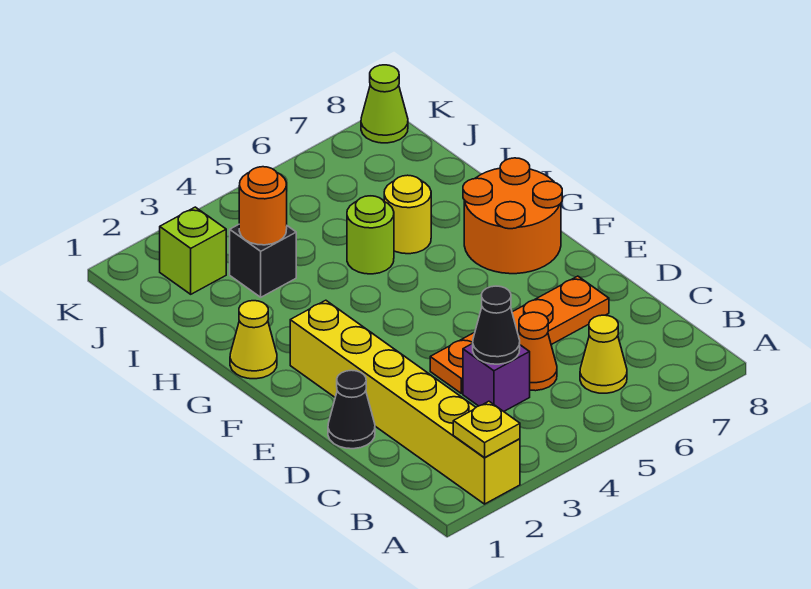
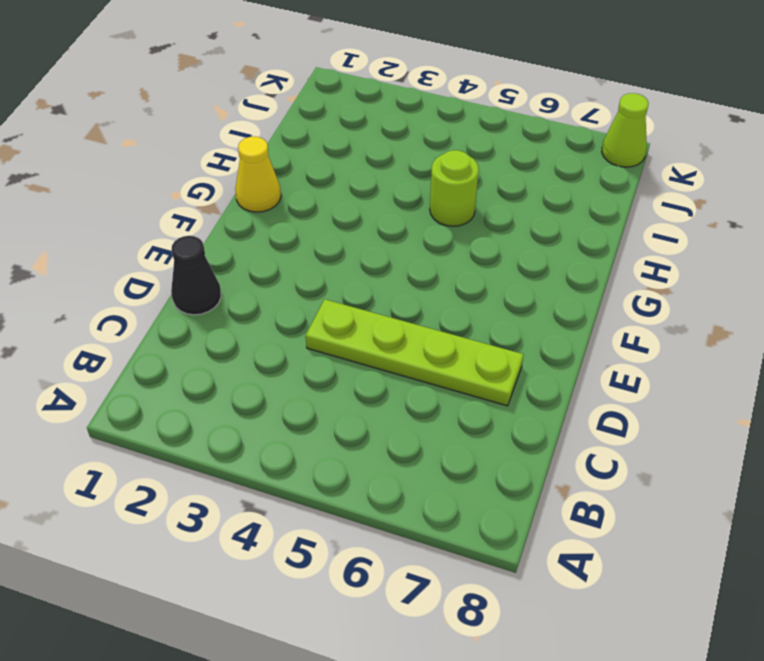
lime 1x4 plate [306,299,524,406] -> orange 1x4 plate [430,276,609,393]
none -> yellow 1x6 brick [290,300,520,504]
none -> yellow 1x1 cone [580,315,627,393]
none -> purple 1x1 brick [463,344,530,411]

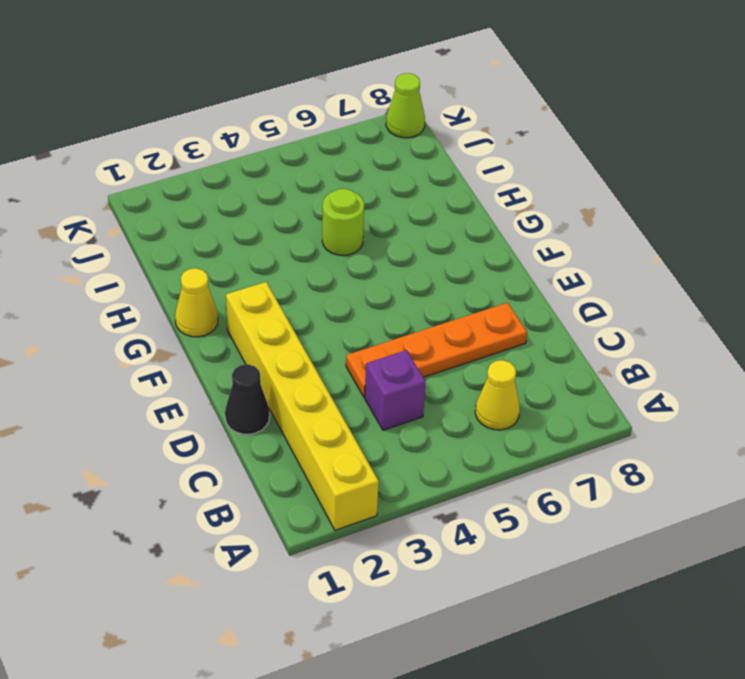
none -> orange 1x1 cone [518,312,557,391]
none -> orange 2x2 round brick [463,158,562,274]
none -> yellow 1x1 round brick [384,175,431,254]

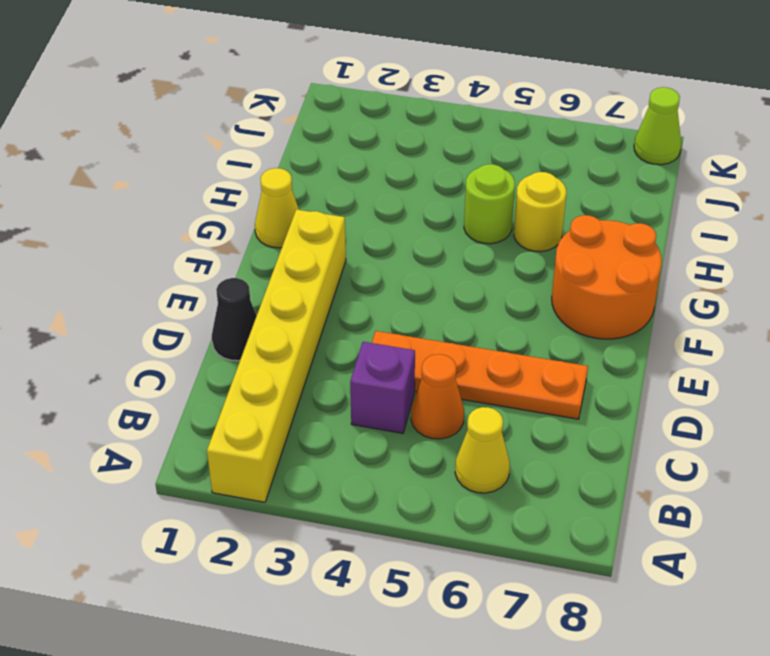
none -> black 1x1 brick [230,225,296,297]
none -> lime 1x1 brick [160,207,226,294]
none -> yellow 1x1 plate [453,401,520,458]

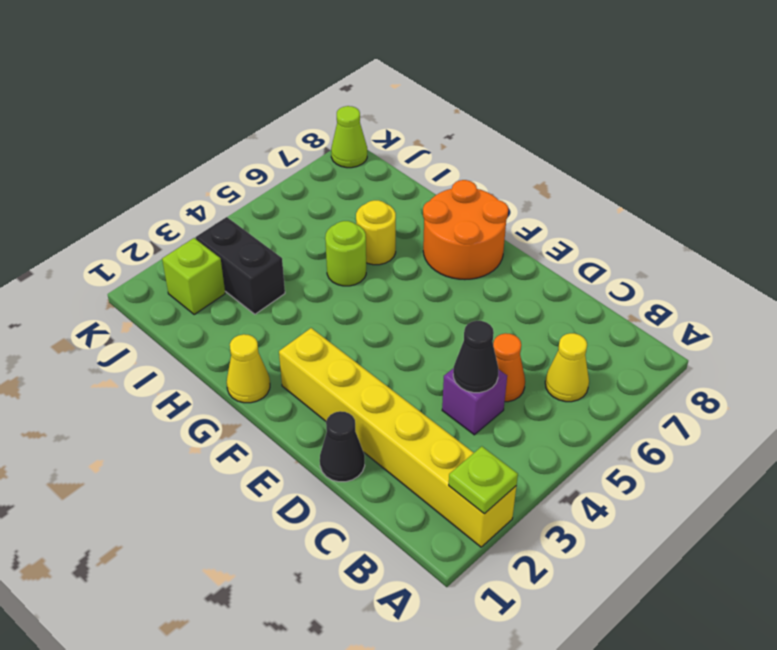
lime 1x1 plate [449,446,518,514] -> yellow 1x1 plate [453,401,520,458]
black 1x2 brick [196,217,285,314] -> black 1x1 brick [230,225,296,297]
none -> orange 1x4 plate [430,276,609,393]
none -> orange 1x1 round brick [239,167,287,245]

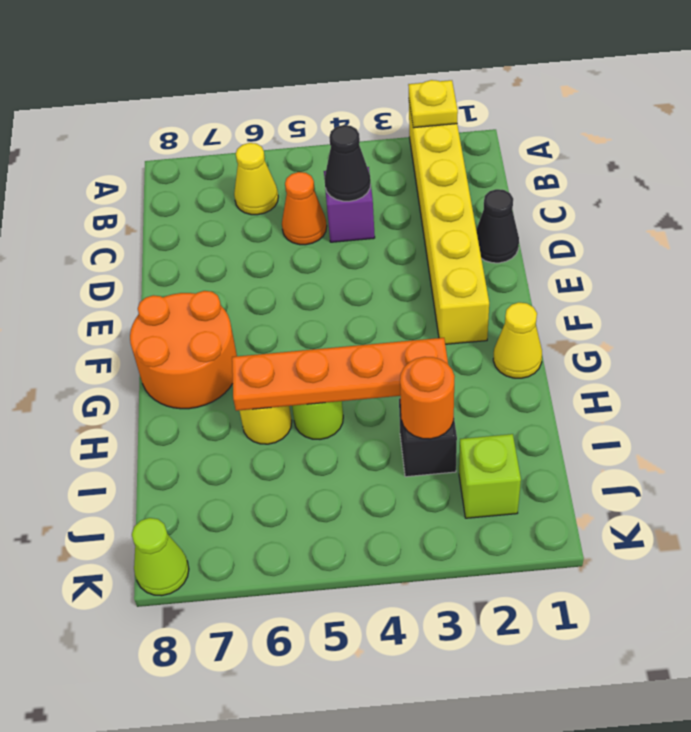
orange 1x4 plate [232,338,448,411] -> orange 1x4 plate moved to [430,276,609,393]

